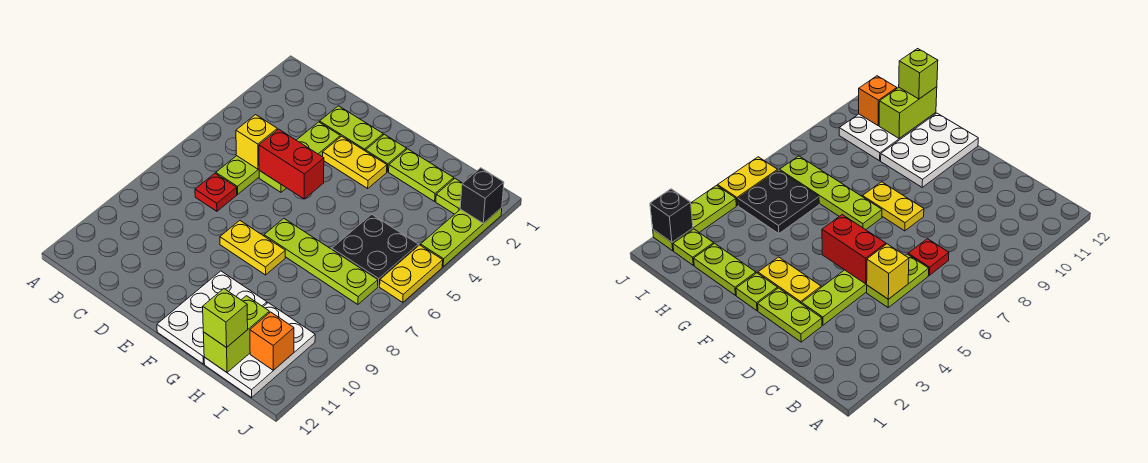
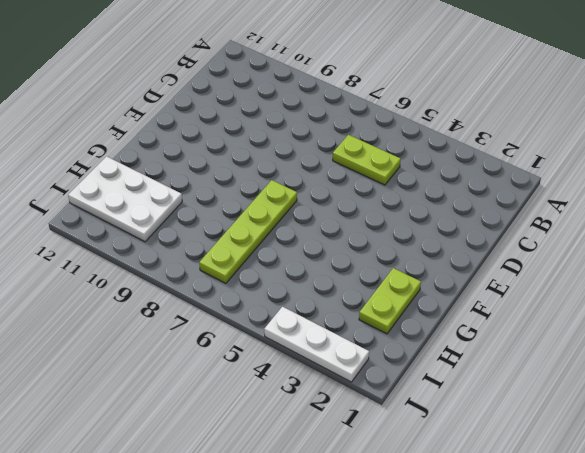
white 1x3 plate [264,307,369,382] -> lime 1x3 plate [421,208,502,267]
none -> red 1x1 plate [195,173,237,211]
none -> lime 1x2 plate [320,106,383,151]
none -> lime 1x3 plate [259,122,340,192]

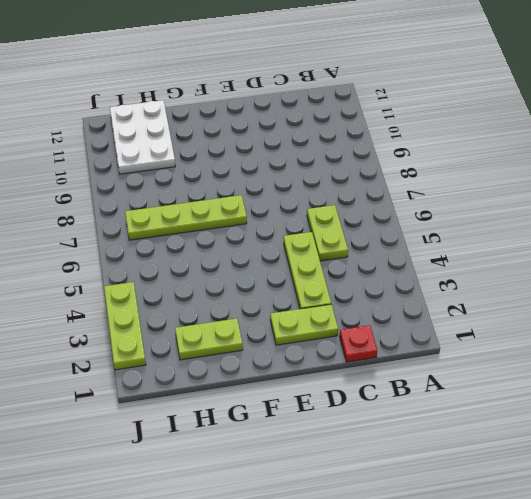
red 1x1 plate [340,325,377,362] -> red 1x1 plate moved to [195,173,237,211]
none -> yellow 1x2 plate [323,136,387,188]
none -> yellow 1x2 plate [220,221,285,275]
none -> lime 1x1 plate [366,134,407,172]

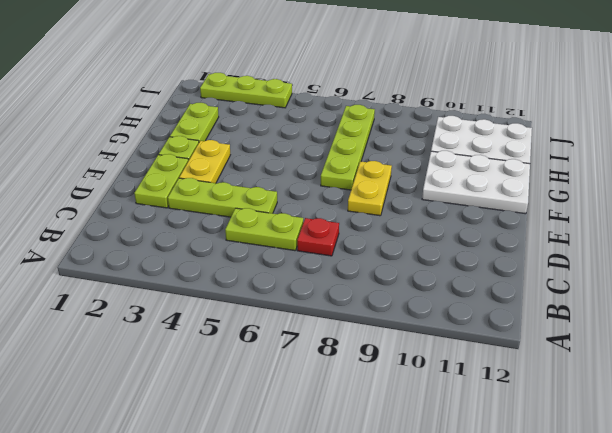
none -> black 2x2 plate [332,214,418,287]
none -> lime 1x1 plate [436,179,462,214]
none -> yellow 1x2 plate [380,245,443,302]

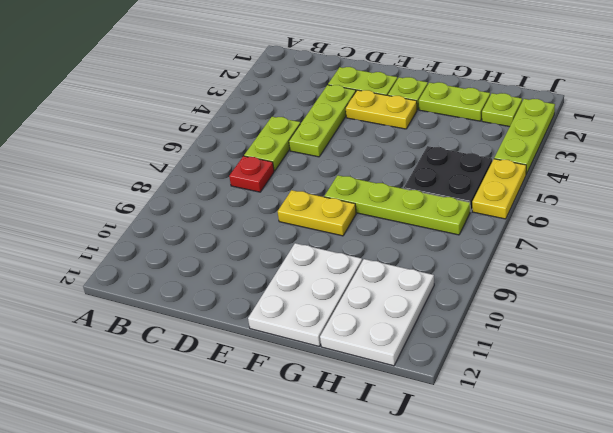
none -> yellow 1x1 brick [236,115,277,169]
none -> red 1x2 brick [259,129,324,199]
none -> lime 1x2 brick [203,296,269,372]

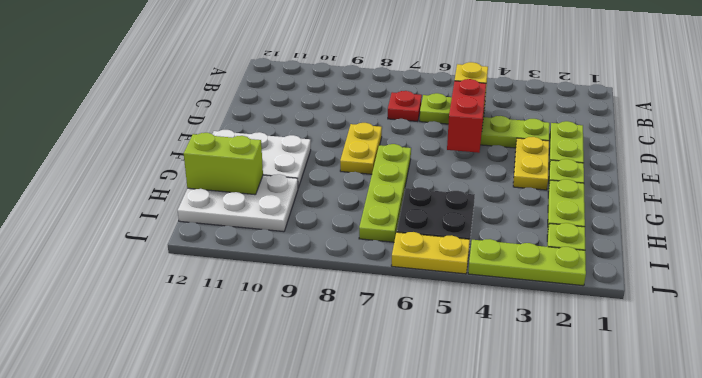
none -> orange 1x1 brick [250,312,294,370]
none -> black 1x1 brick [460,168,504,224]
none -> lime 1x1 brick [203,289,248,348]

